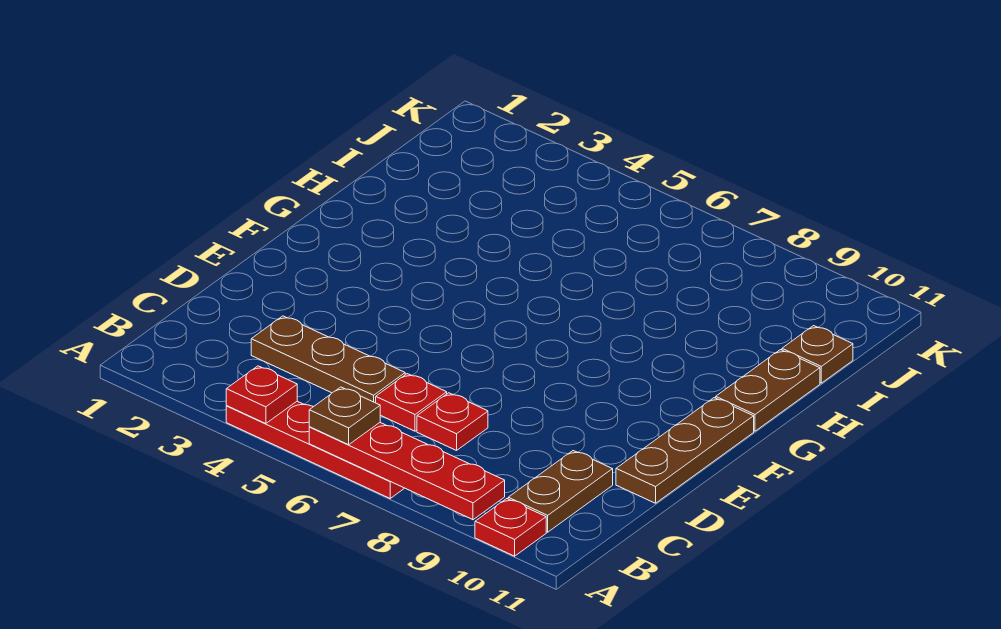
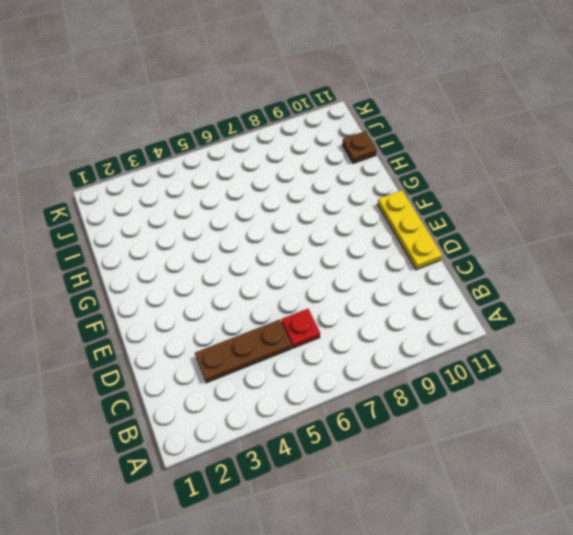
yellow 1x3 plate [378,190,442,270] -> brown 1x3 plate [616,398,754,503]
none -> red 1x4 plate [226,401,404,498]
none -> red 1x1 plate [475,499,546,556]
none -> brown 1x2 plate [508,451,613,532]

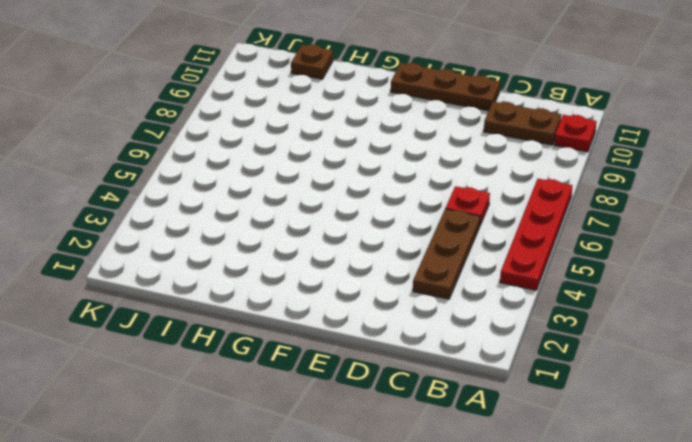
none -> red 1x1 plate [417,393,488,450]
none -> brown 1x2 plate [716,350,820,431]
none -> red 1x1 plate [226,366,297,424]

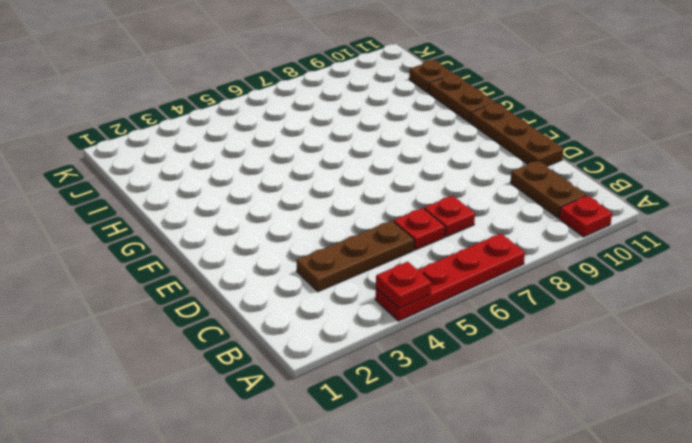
none -> red 1x4 plate [309,423,505,520]
none -> brown 1x1 plate [309,387,380,445]

